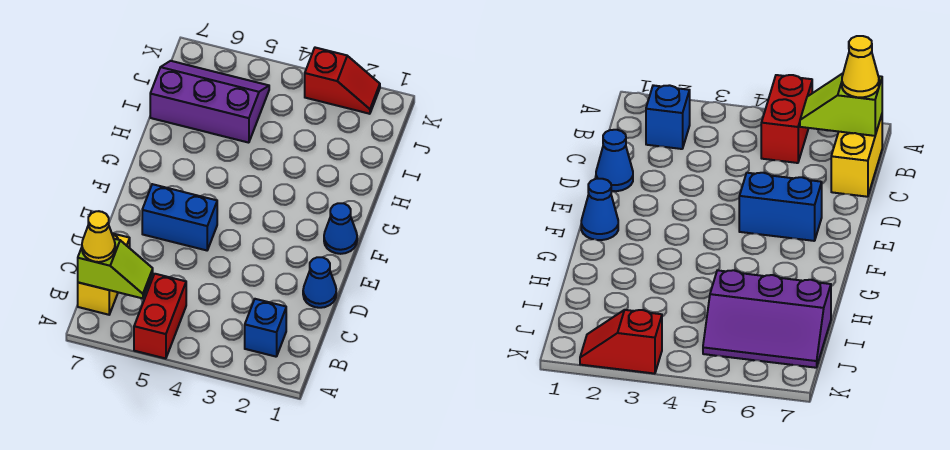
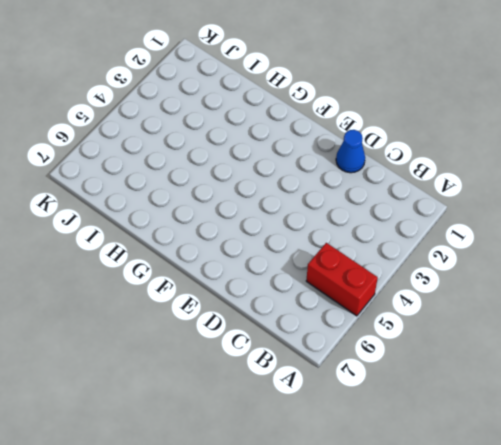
none -> blue 1x1 brick [245,299,286,357]
none -> yellow 1x2 brick [78,233,130,315]

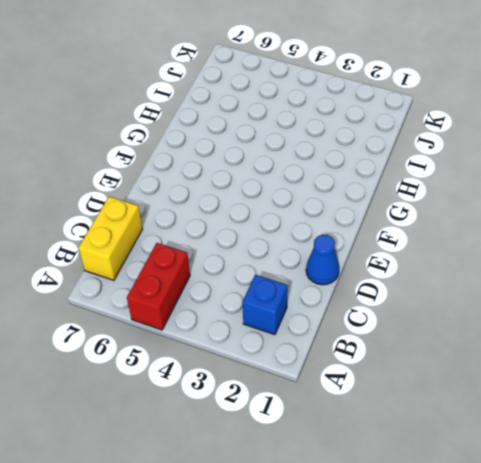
none -> blue 1x2 brick [142,184,217,250]
none -> blue 1x1 cone [324,203,357,254]

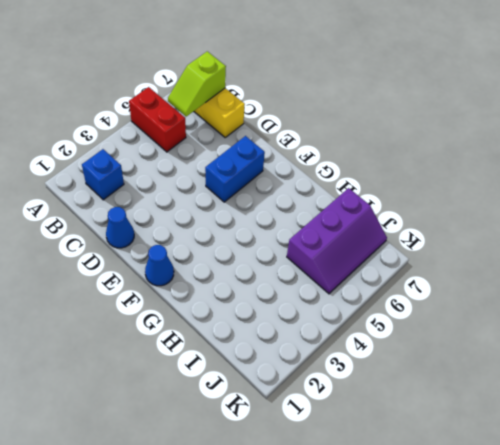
none -> red 1x2 slope [305,48,380,114]
none -> yellow 1x1 cone [82,211,115,262]

